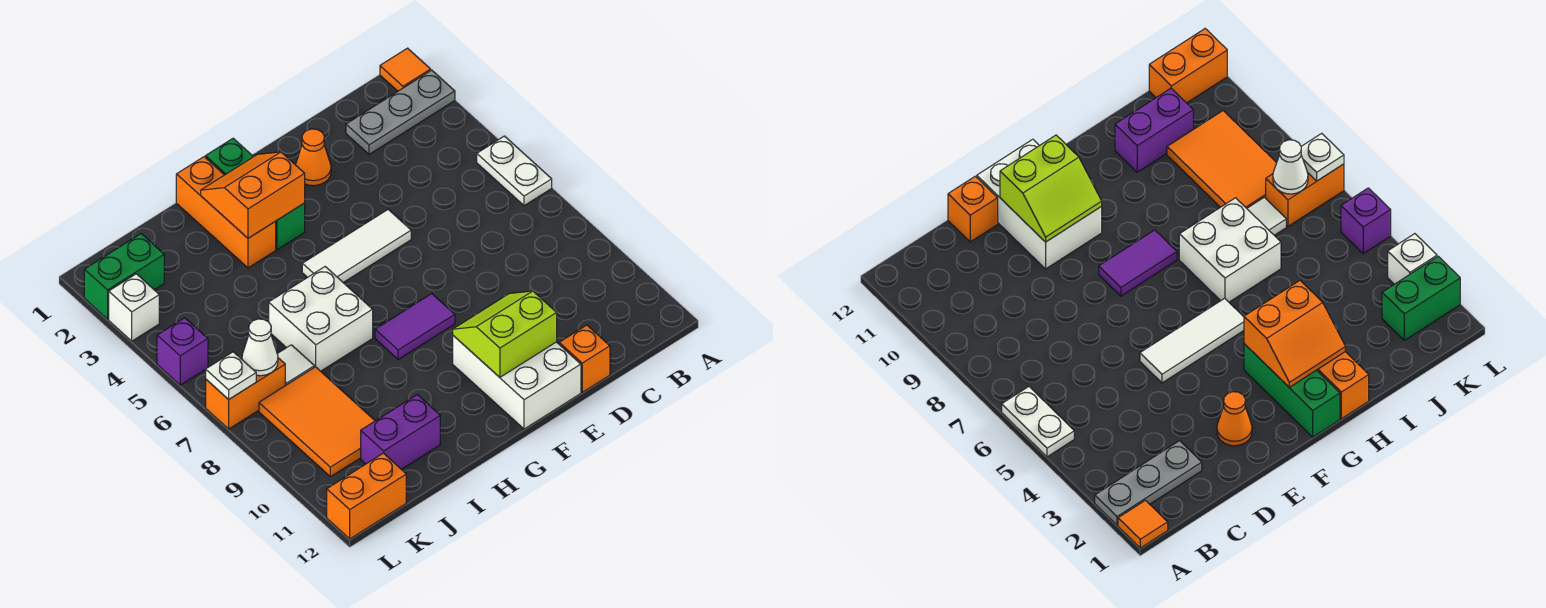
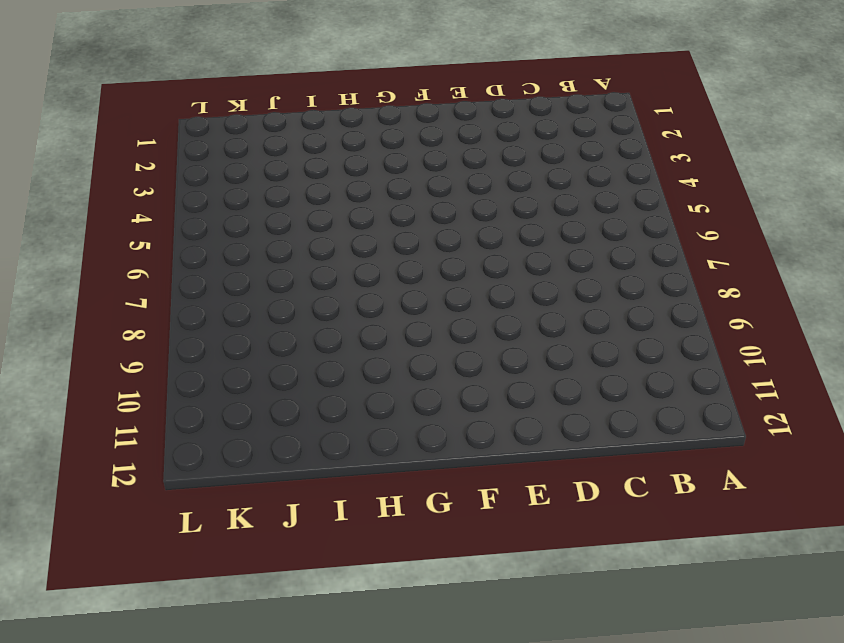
none -> orange 1x1 tile [380,48,431,91]
none -> grey 1x3 plate [346,70,455,154]
none -> white 1x2 plate [477,136,552,206]

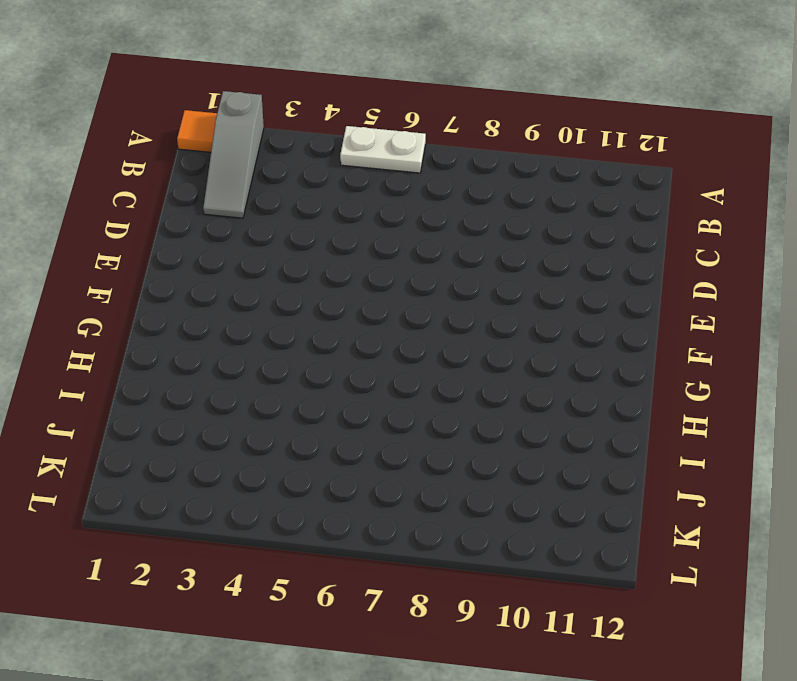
grey 1x3 slope [203,91,264,218] -> grey 1x3 plate [346,70,455,154]
none -> orange 1x1 brick [559,325,610,392]
none -> orange 1x1 cone [296,129,331,186]
none -> white 1x3 tile [302,209,411,282]

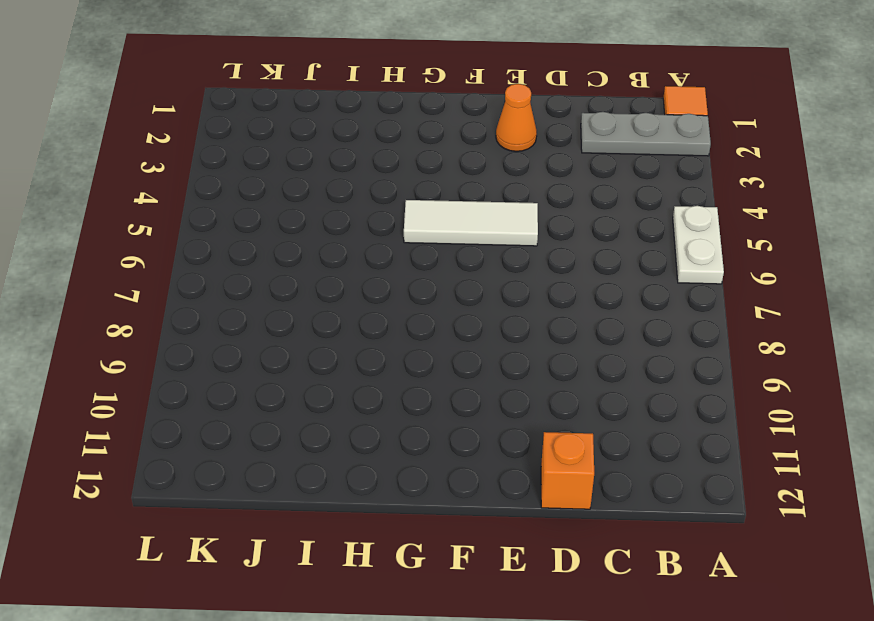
none -> white 2x3 brick [453,336,581,429]
none -> purple 1x2 tile [375,294,455,359]
none -> green 1x3 brick [206,138,305,250]

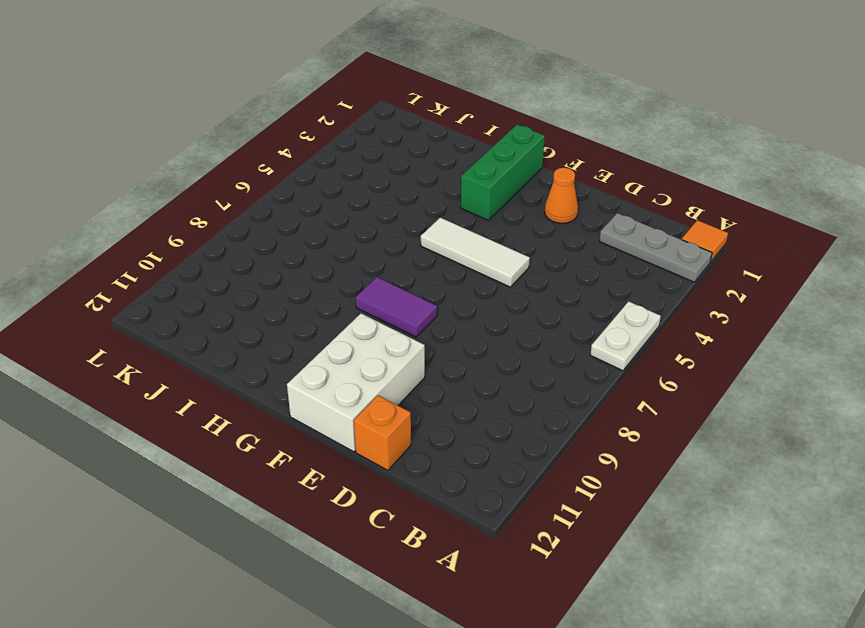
none -> orange 1x3 brick [176,157,276,268]
none -> white 2x2 brick [269,267,373,371]
none -> purple 1x2 brick [361,395,440,469]

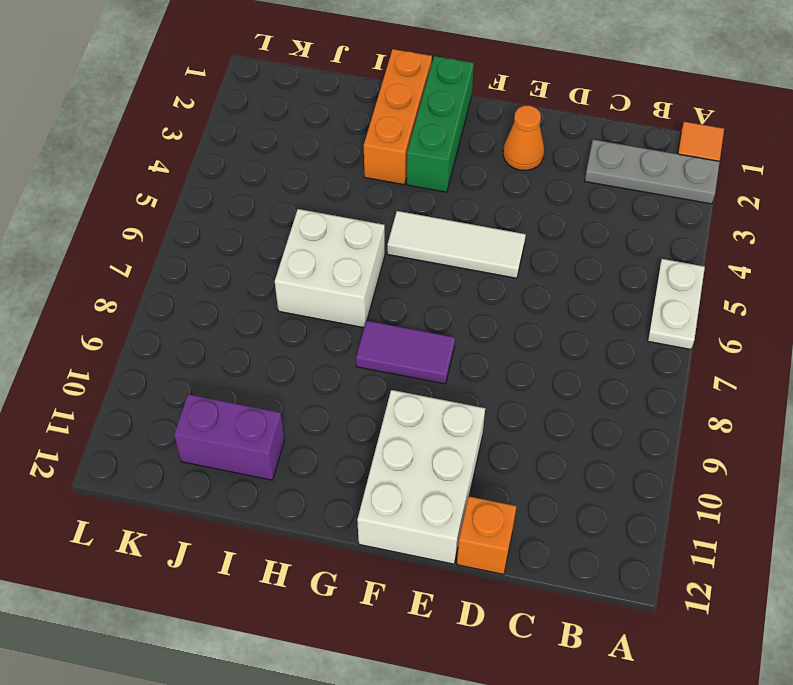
none -> white 1x1 tile [277,345,314,386]
none -> orange 2x3 tile [259,367,375,477]
none -> green 1x2 brick [84,234,164,319]

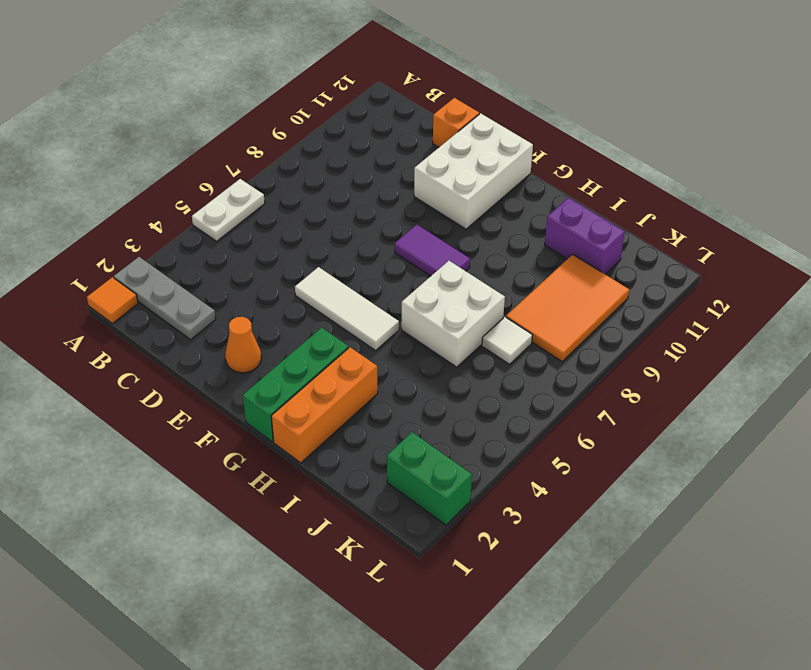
none -> orange 1x2 brick [206,356,285,429]
none -> orange 1x2 brick [327,453,406,539]
none -> white 1x1 brick [109,274,159,341]

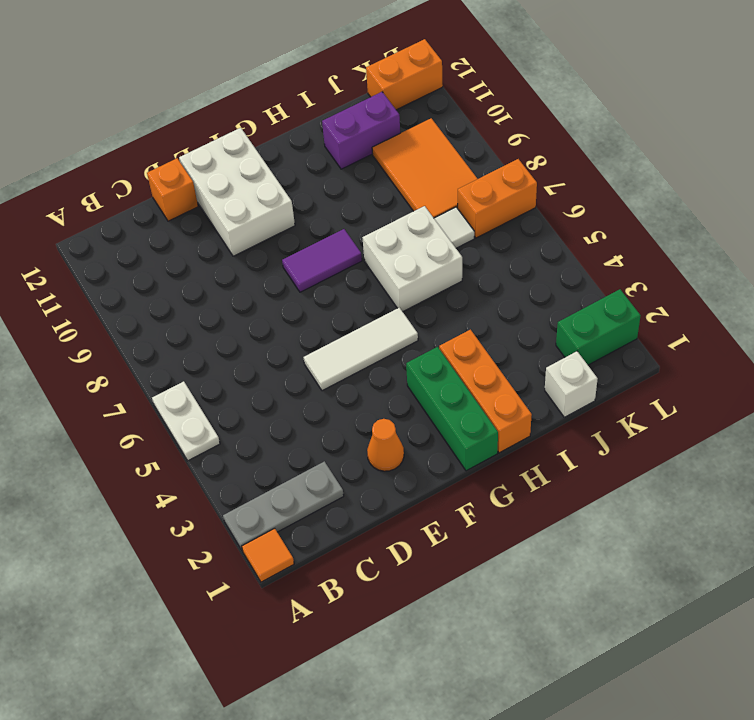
white 1x1 brick [545,351,598,417] -> white 1x1 brick moved to [109,274,159,341]
none -> purple 1x1 brick [157,318,208,385]
none -> lime 2x2 slope [453,291,557,377]
none -> orange 2x2 slope [201,152,305,238]

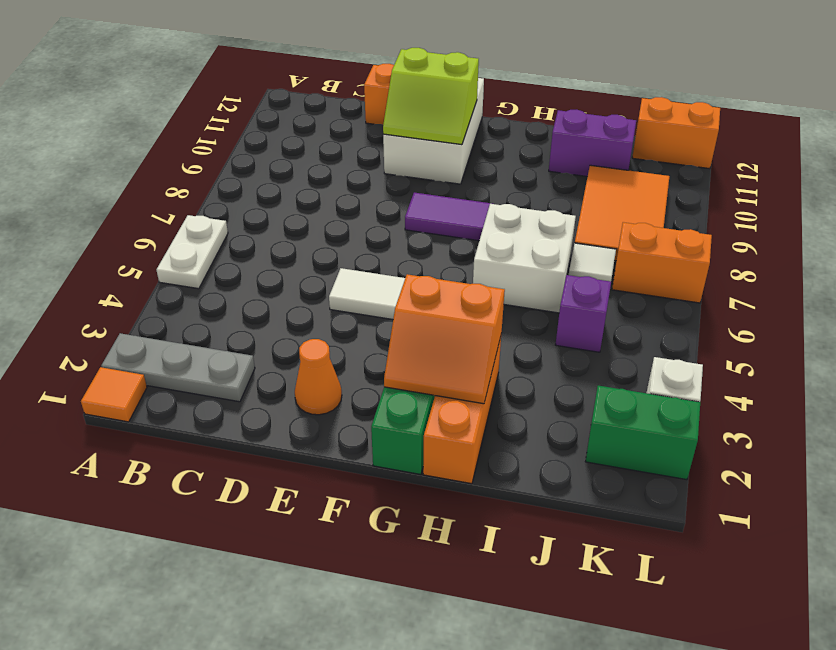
purple 1x1 brick [556,275,611,352] -> purple 1x1 brick moved to [157,318,208,385]
none -> white 1x1 cone [242,319,278,376]
none -> white 1x1 plate [206,352,256,399]

